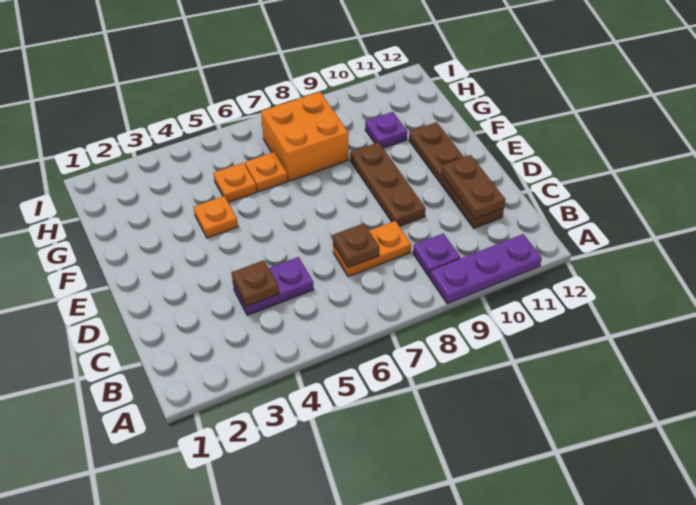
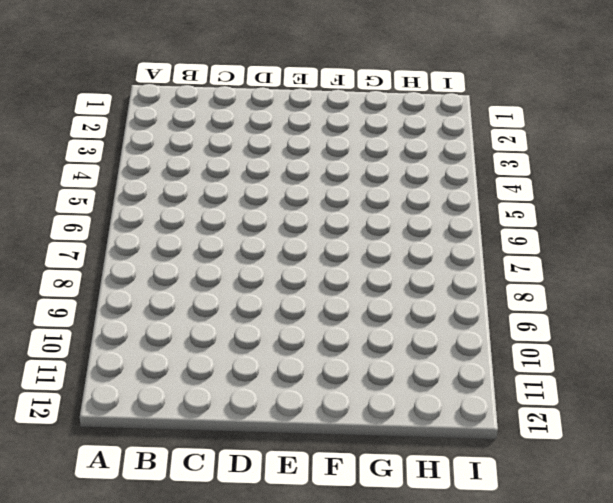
none -> purple 1x3 plate [430,234,542,304]
none -> purple 1x1 plate [413,233,460,277]
none -> purple 1x2 plate [233,257,314,315]

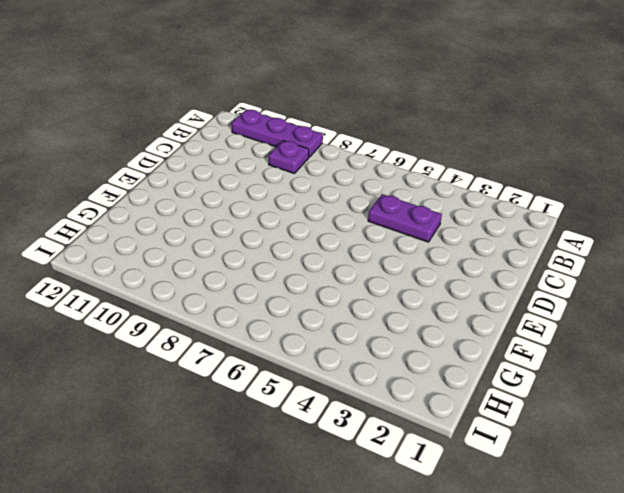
none -> orange 1x2 plate [333,221,411,277]
none -> brown 1x4 plate [409,122,504,228]
none -> brown 1x3 plate [350,142,426,226]

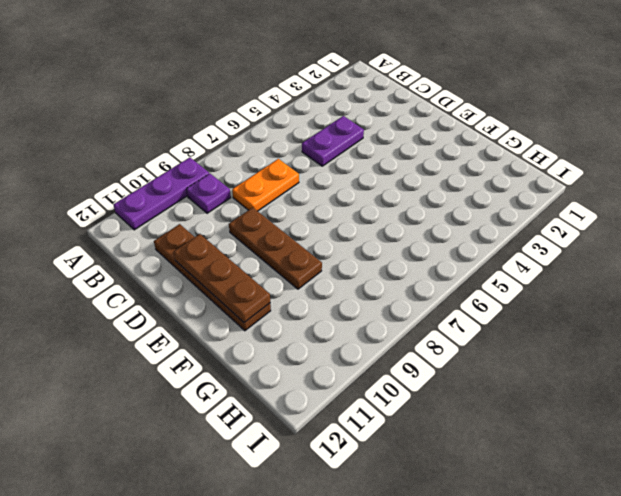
brown 1x3 plate [174,234,270,323] -> brown 1x2 plate [442,155,505,219]
none -> orange 1x1 plate [194,196,238,238]
none -> orange 1x1 plate [214,163,257,203]
none -> orange 1x1 plate [245,152,288,192]

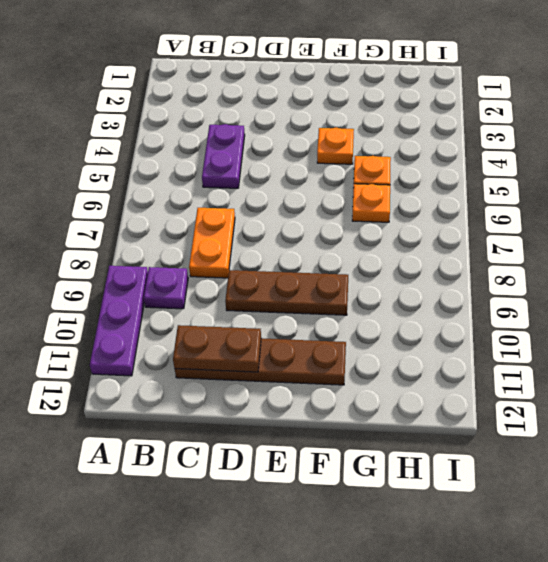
none -> orange 2x2 brick [261,92,348,181]
none -> purple 1x1 plate [365,112,407,148]
none -> brown 1x1 plate [232,260,279,307]

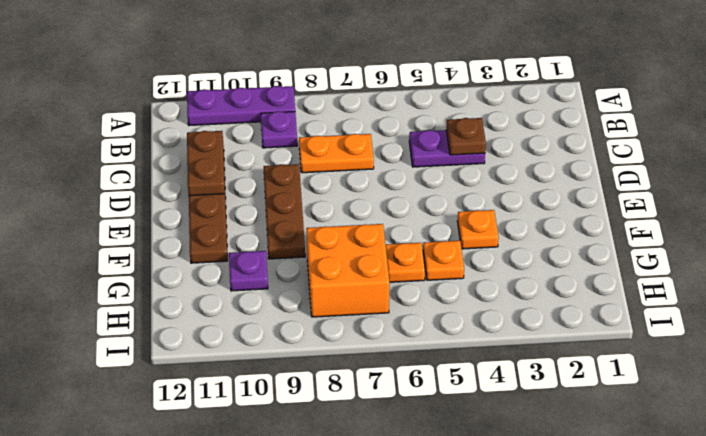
none -> brown 1x1 plate [333,223,379,268]

